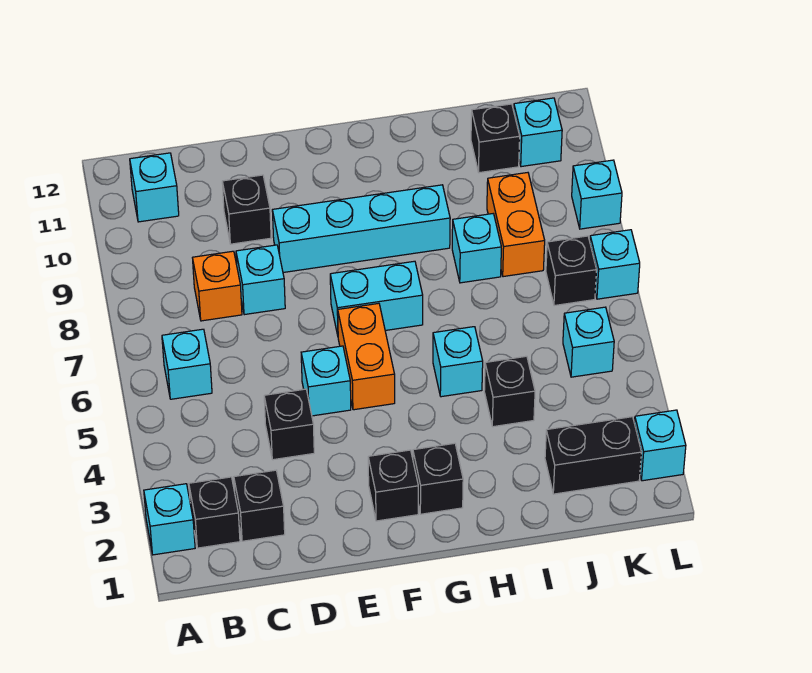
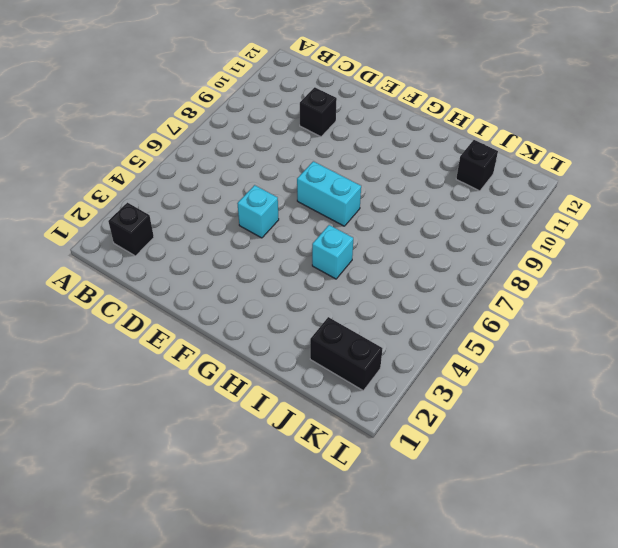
none -> cyan 1x1 brick [144,484,195,555]
none -> cyan 1x1 brick [162,329,212,399]
none -> cyan 1x1 brick [130,153,179,222]

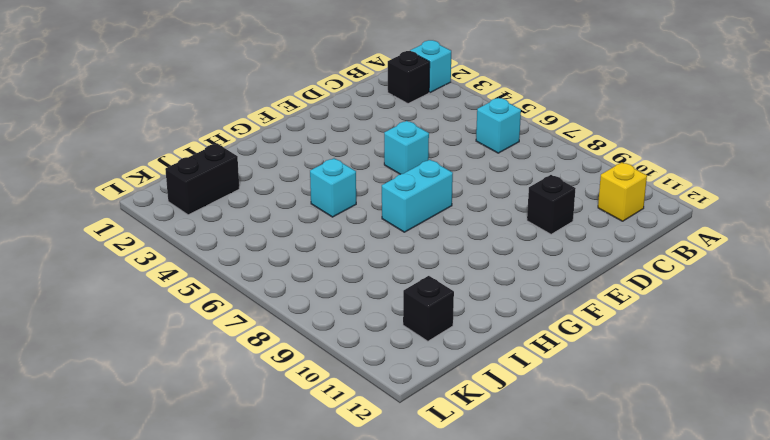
yellow 1x1 brick [598,162,647,221] -> cyan 1x1 brick [130,153,179,222]
none -> black 1x1 brick [234,470,285,541]
none -> orange 1x1 brick [193,251,242,321]
none -> black 1x1 brick [264,389,314,460]

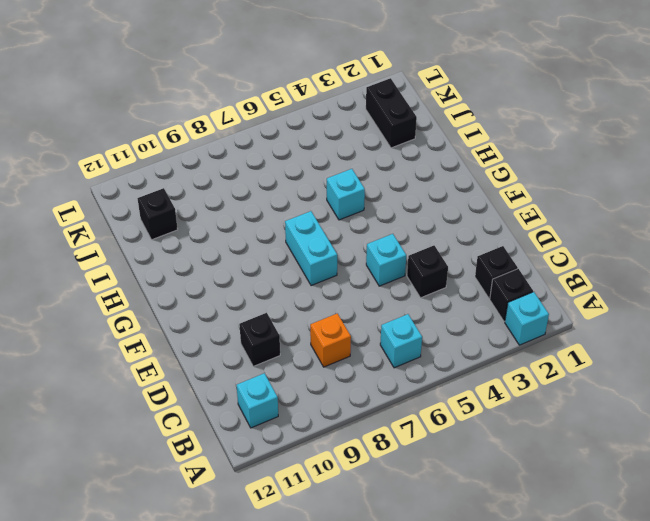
none -> cyan 1x1 brick [236,245,285,315]
none -> cyan 1x4 brick [272,185,450,272]
none -> black 1x1 brick [368,450,418,521]

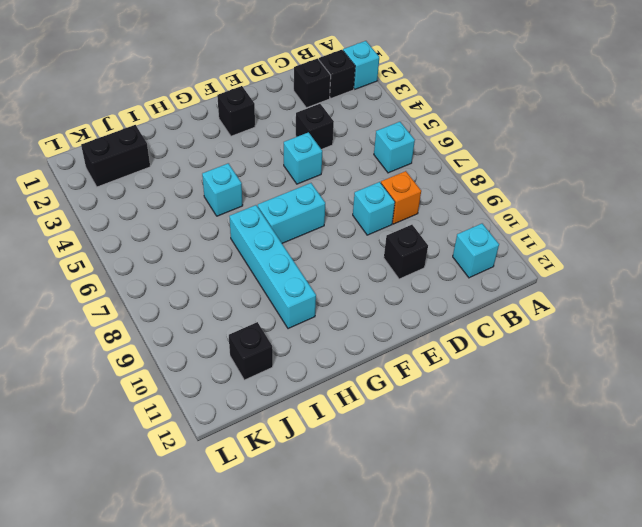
cyan 1x4 brick [229,205,316,329] -> cyan 1x4 brick turned to [272,185,450,272]
none -> orange 1x2 brick [338,303,395,410]
none -> black 1x1 brick [413,443,463,514]
none -> black 1x1 brick [484,356,535,427]

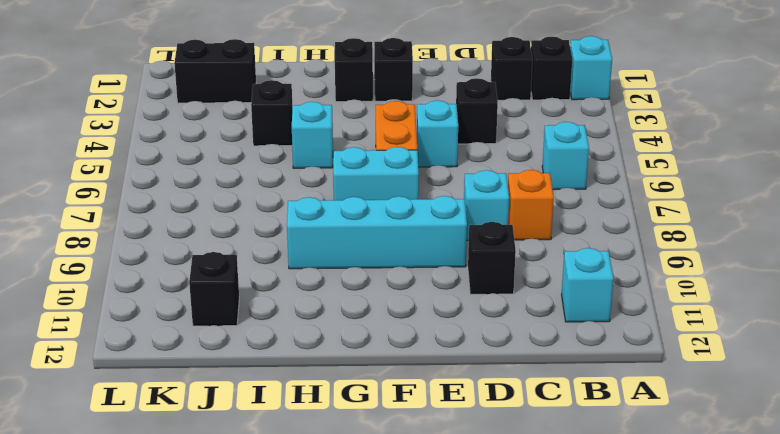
none -> cyan 1x1 brick [452,214,501,283]
none -> orange 1x2 brick [487,173,545,277]
none -> cyan 1x1 brick [563,307,614,377]

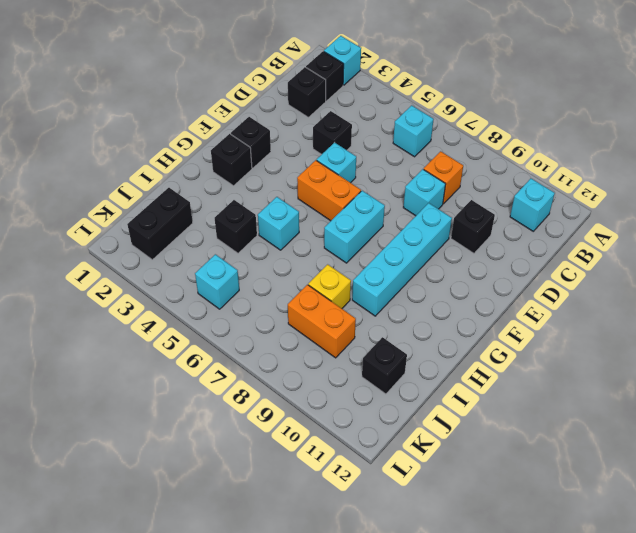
yellow 1x1 brick [308,264,351,308] -> cyan 1x1 brick [452,214,501,283]
none -> black 1x1 brick [546,236,597,306]
none -> cyan 1x1 brick [514,98,562,167]
none -> cyan 1x1 brick [634,410,686,481]

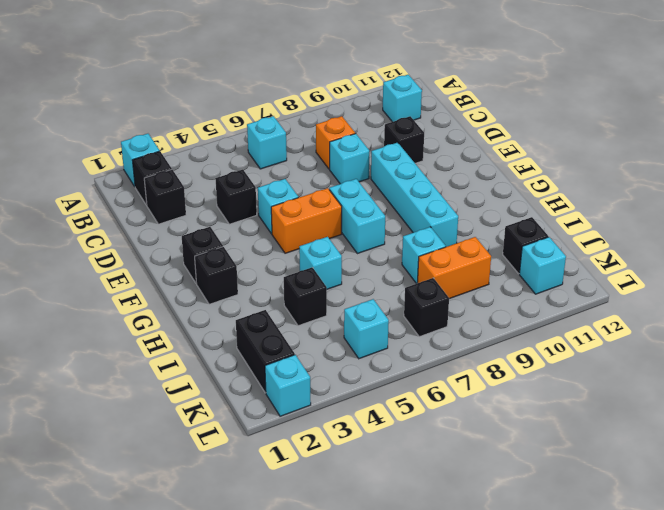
none -> cyan 1x1 brick [590,230,640,299]
none -> cyan 1x1 brick [572,160,622,229]

